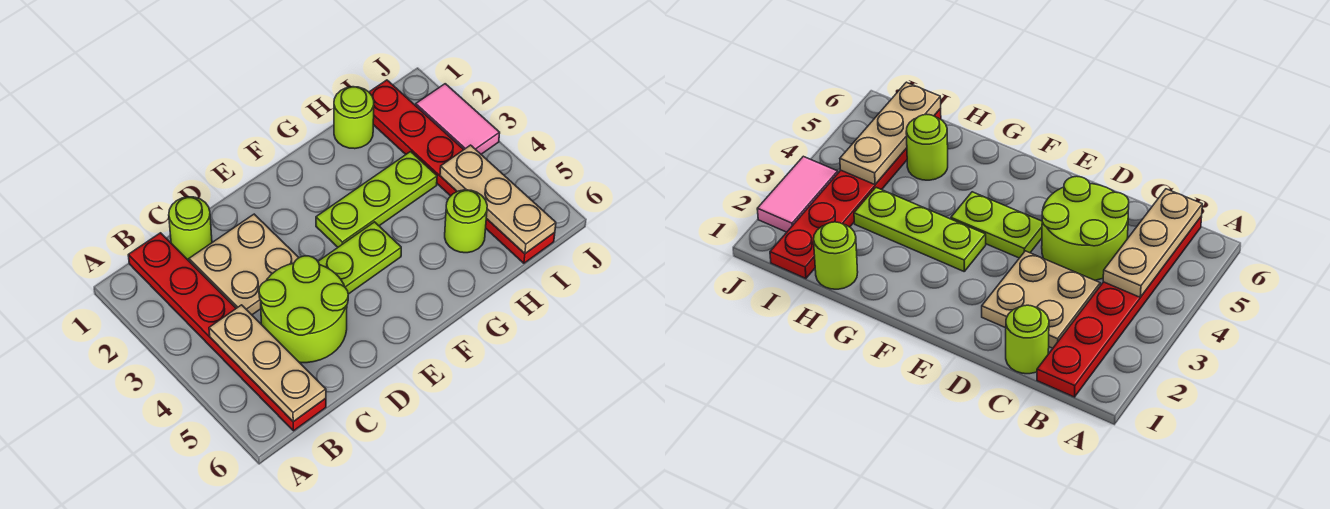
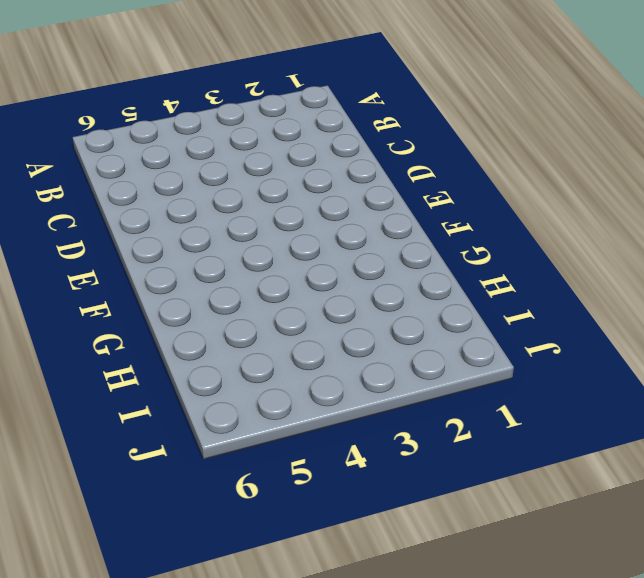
none -> red 1x6 plate [128,233,326,431]
none -> lime 1x1 round brick [169,197,212,259]
none -> tan 2x2 plate [189,214,299,315]

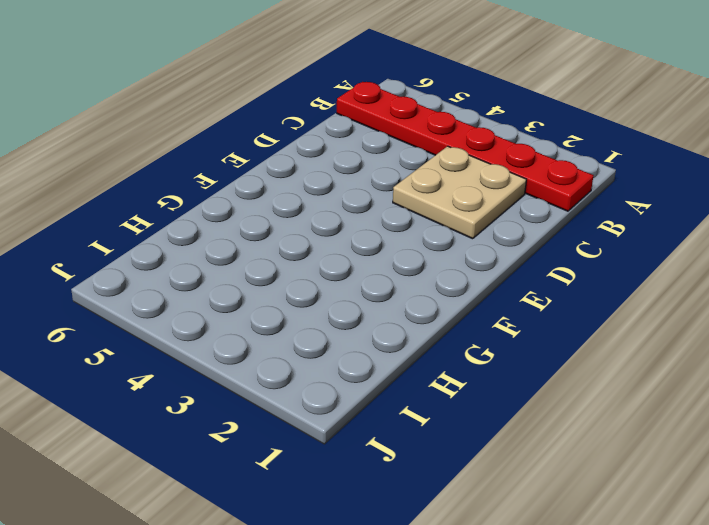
none -> lime 1x1 round brick [169,197,212,259]
none -> lime 2x2 round brick [259,256,348,363]
none -> lime 1x2 plate [318,222,401,294]

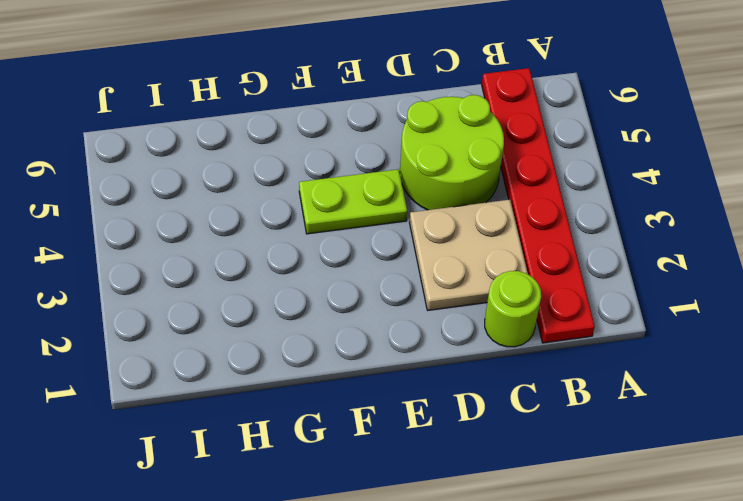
none -> lime 1x3 plate [316,152,437,247]
none -> lime 1x1 round brick [334,87,374,149]
none -> lime 1x1 round brick [445,190,487,253]

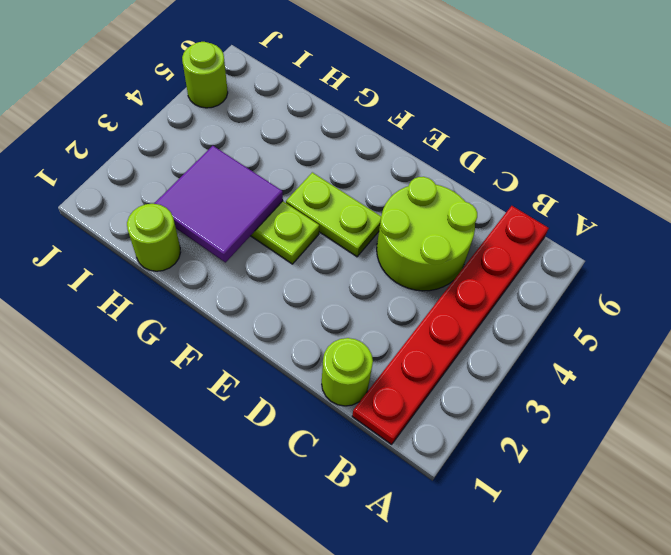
purple 2x2 tile [154,146,283,262] -> none
lime 1x1 round brick [182,42,228,108] -> lime 1x1 round brick moved to [445,190,487,253]
none -> tan 2x2 plate [189,214,299,315]
none -> red 1x6 plate [369,80,555,263]
none -> pink 1x2 tile [416,84,500,154]

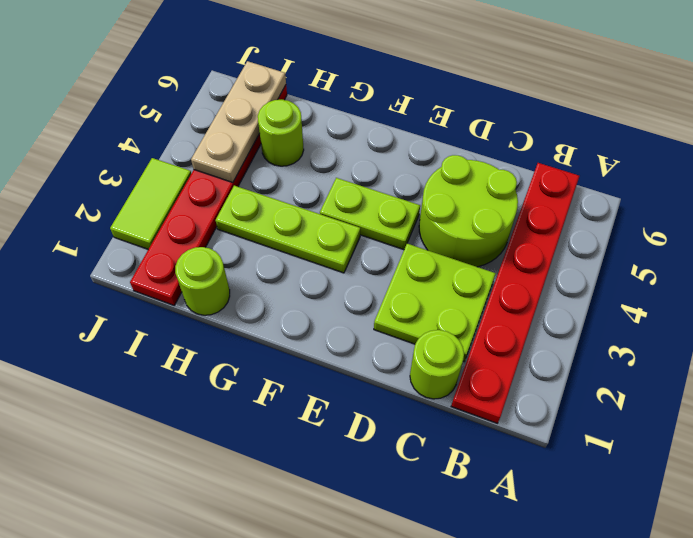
lime 2x2 plate [374,244,496,362] -> tan 2x2 plate [189,214,299,315]
lime 1x2 tile [110,158,191,249] -> pink 1x2 tile [416,84,500,154]
none -> tan 1x3 plate [209,305,326,422]

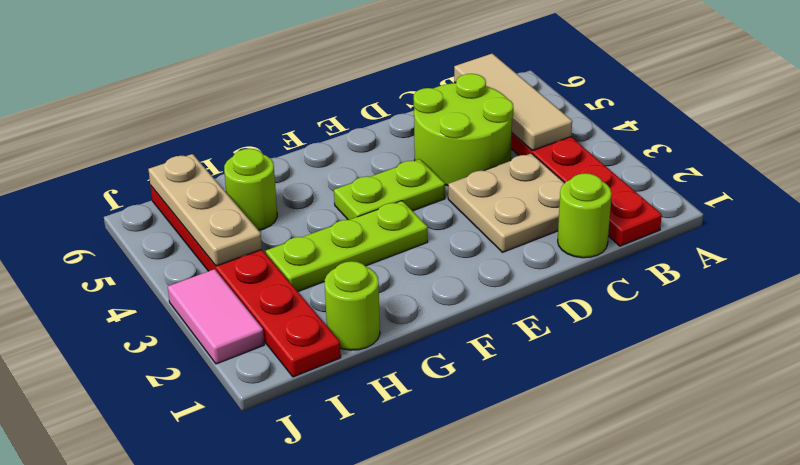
tan 1x3 tile [454,53,572,151] -> tan 1x3 plate [209,305,326,422]

